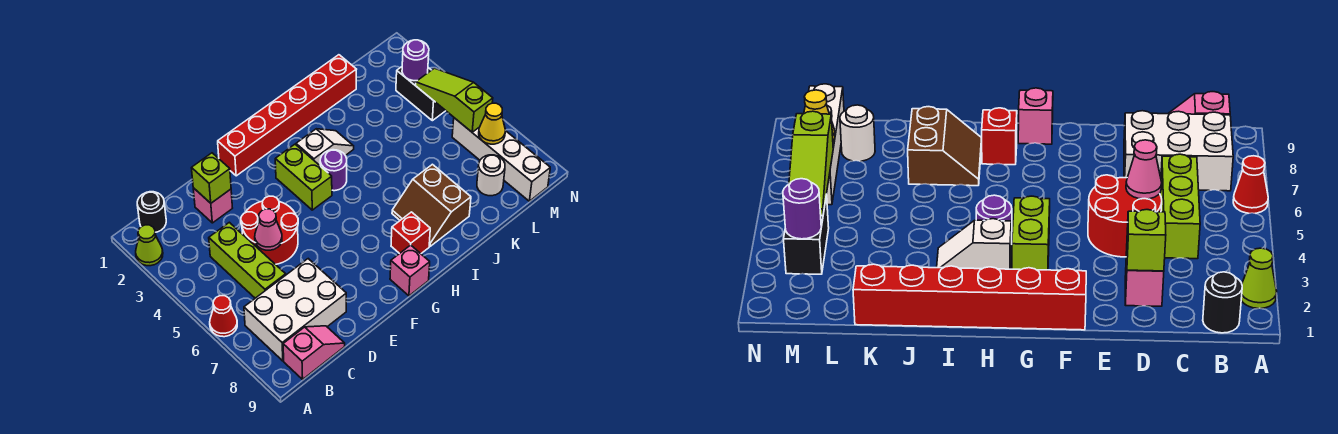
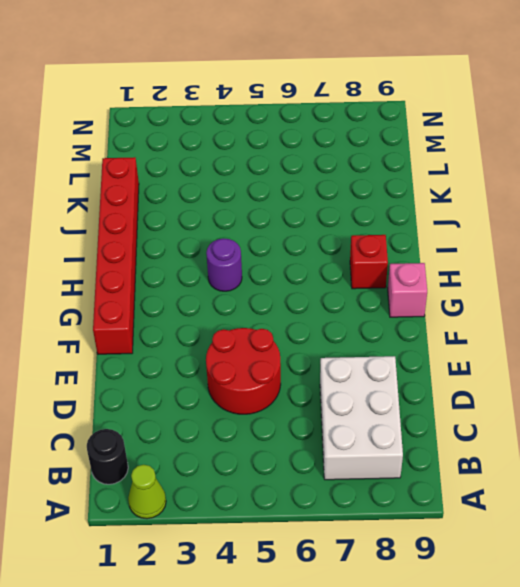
none -> red 1x1 cone [210,296,237,337]
none -> pink 1x2 slope [283,326,345,379]
none -> lime 1x3 brick [209,222,286,298]

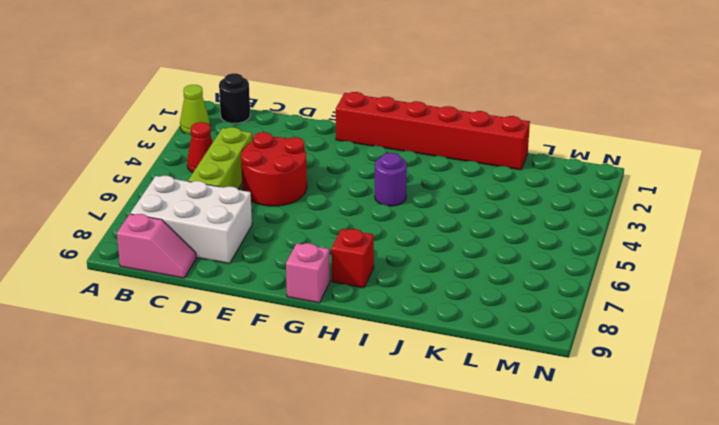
red 1x1 cone [187,122,213,173] -> red 1x1 cone moved to [210,296,237,337]
none -> pink 1x1 brick [193,188,232,223]
none -> lime 1x2 brick [275,144,332,210]
none -> white 1x2 slope [296,129,354,165]

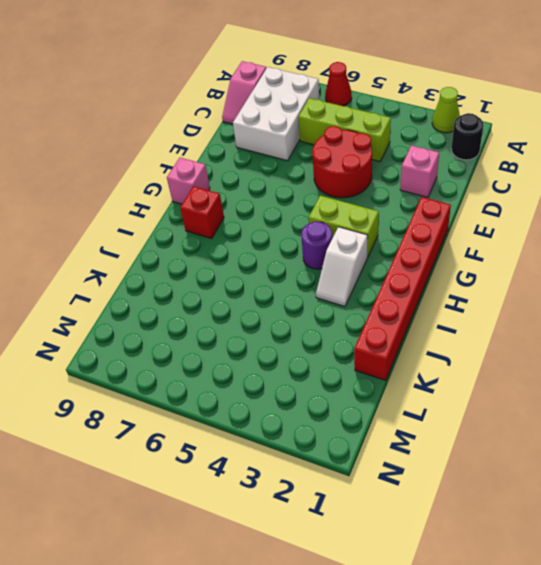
none -> brown 2x2 slope [392,164,471,246]
none -> white 1x1 round brick [477,155,505,196]
none -> black 1x2 brick [396,67,446,121]

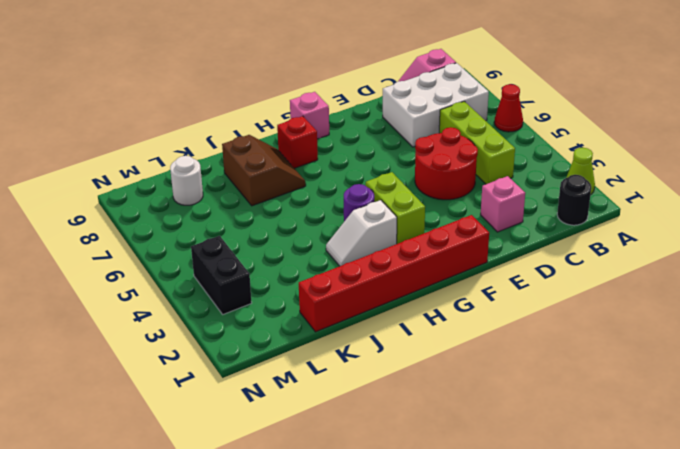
none -> white 1x4 brick [452,118,550,201]
none -> lime 1x1 brick [192,153,231,203]
none -> pink 1x1 cone [255,209,282,250]

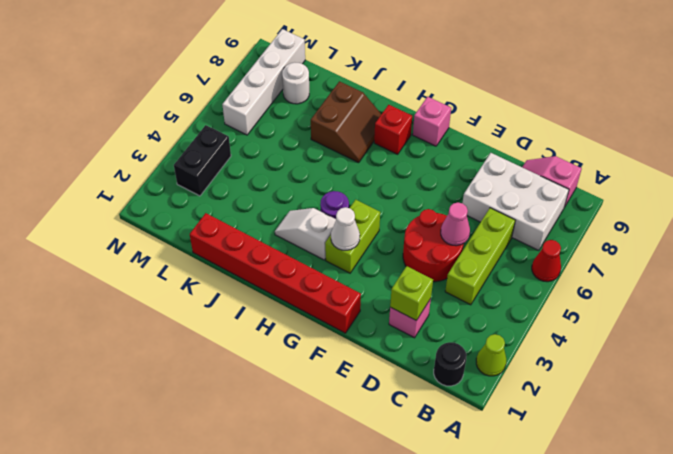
white 1x1 cone [331,207,360,250] -> none
none -> purple 1x1 round brick [402,40,429,81]
none -> lime 1x3 slope [415,68,493,132]
none -> yellow 1x1 cone [479,103,505,144]

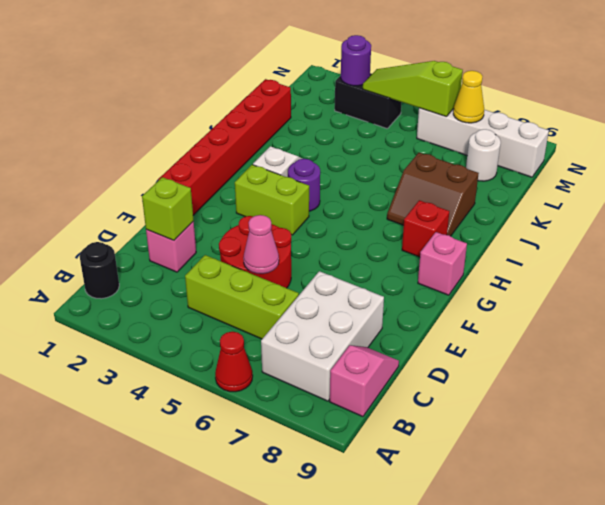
none -> lime 1x1 cone [136,225,163,266]

